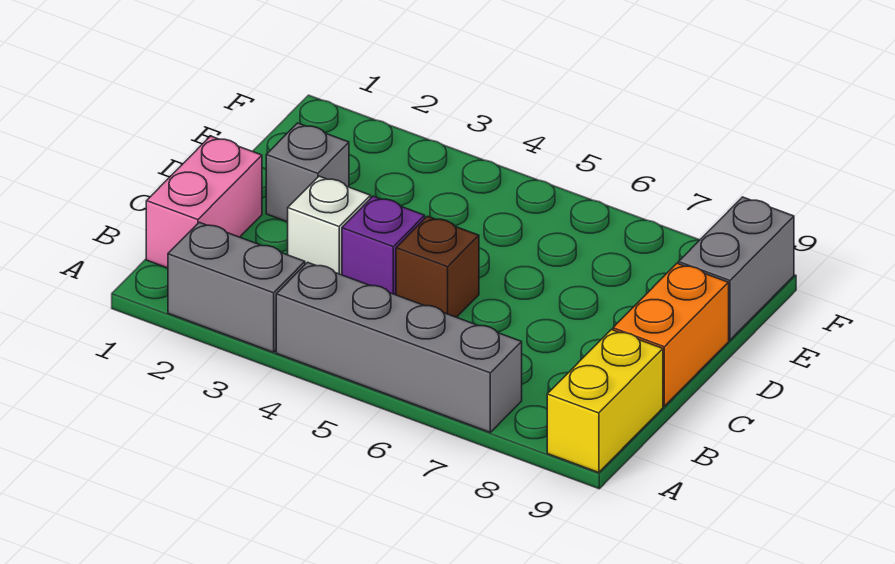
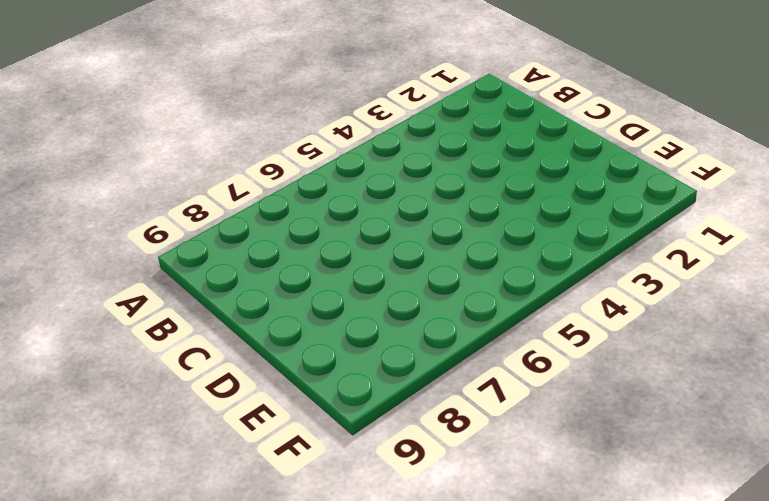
none -> grey 1x2 brick [168,222,305,352]
none -> grey 1x4 brick [276,262,522,432]

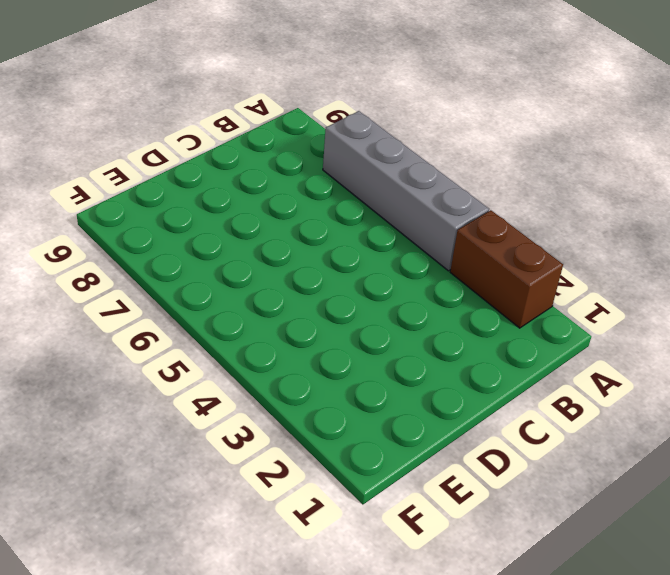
brown 1x2 brick [450,210,563,328] -> grey 1x2 brick [168,222,305,352]
none -> yellow 1x2 brick [547,330,663,473]
none -> pink 1x2 brick [146,136,262,268]

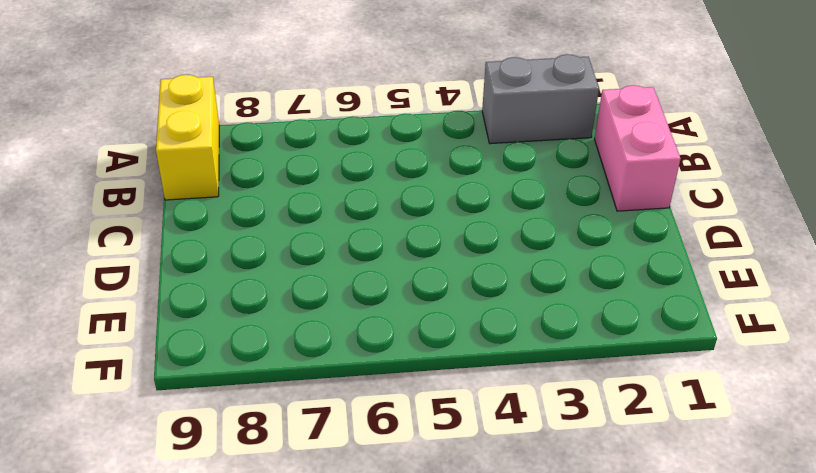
none -> grey 1x4 brick [276,262,522,432]
none -> white 1x1 brick [288,176,371,275]

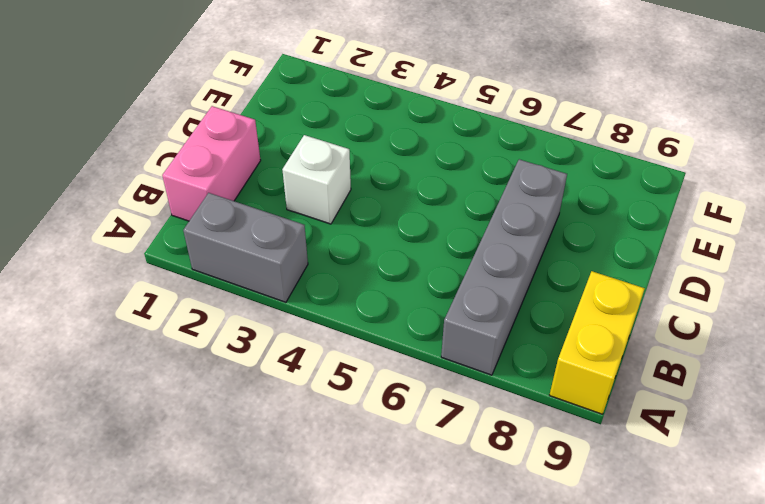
grey 1x4 brick [441,159,567,375] -> grey 1x4 brick turned to [276,262,522,432]
none -> purple 1x1 brick [342,196,425,295]
none -> brown 1x1 brick [396,216,479,317]

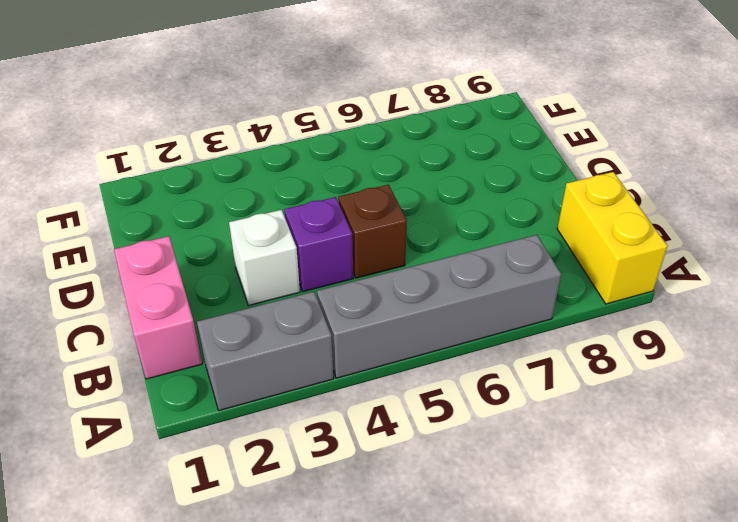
none -> orange 1x2 brick [613,263,729,406]
none -> grey 1x1 brick [266,123,349,222]

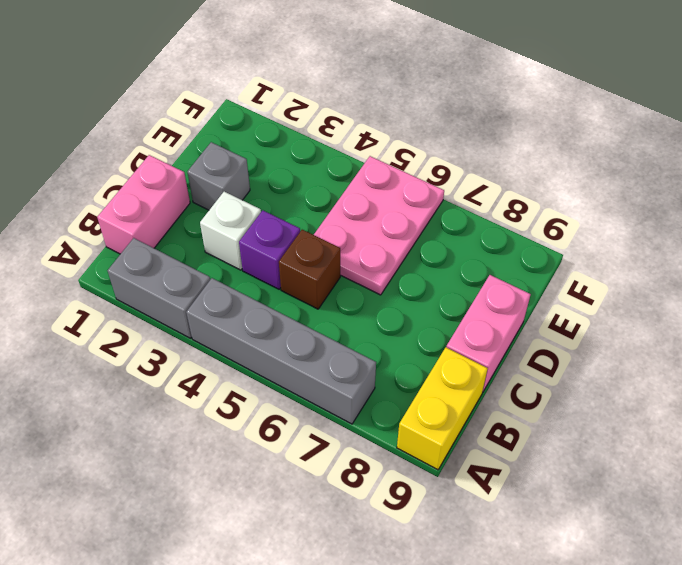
pink 1x2 brick [446,275,531,392] -> orange 1x2 brick [613,263,729,406]
pink 2x3 plate [314,156,444,295] -> none
none -> grey 1x2 brick [678,197,794,340]

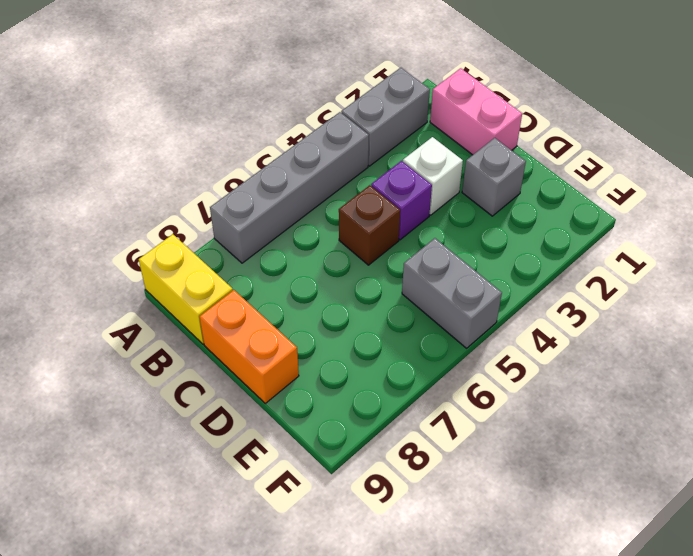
grey 1x2 brick [402,238,502,348] -> grey 1x2 brick moved to [678,197,794,340]

